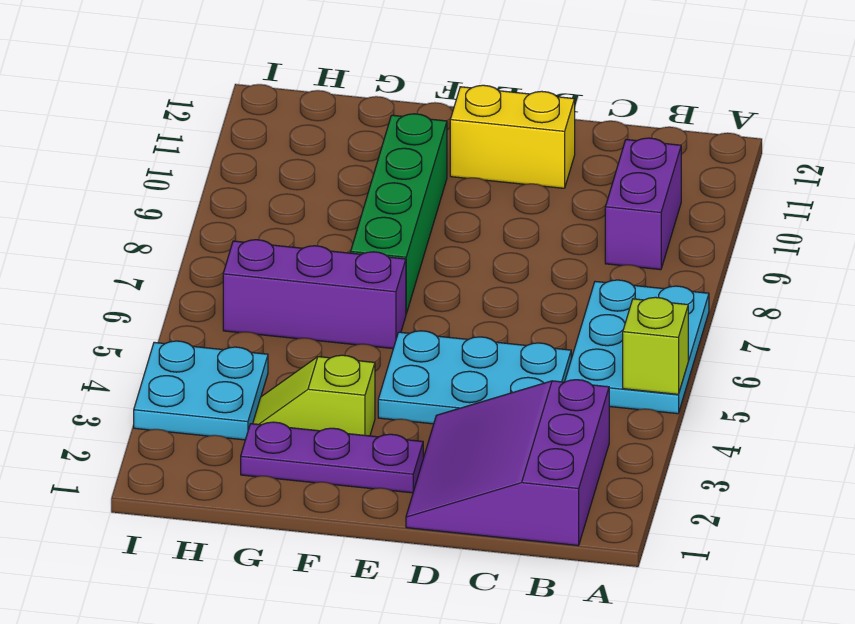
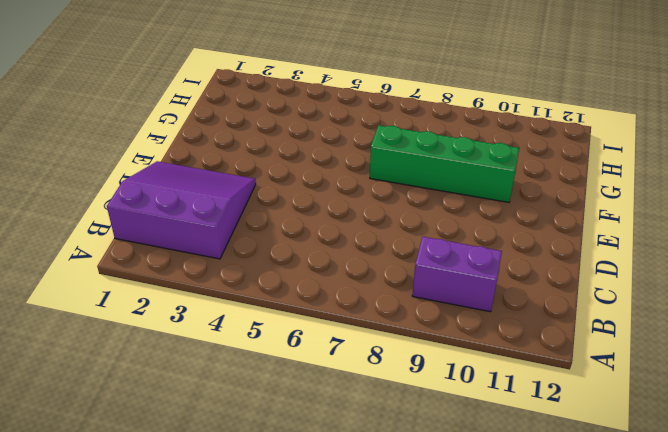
none -> cyan 2x3 plate [565,280,709,414]
none -> cyan 2x3 plate [378,331,571,424]

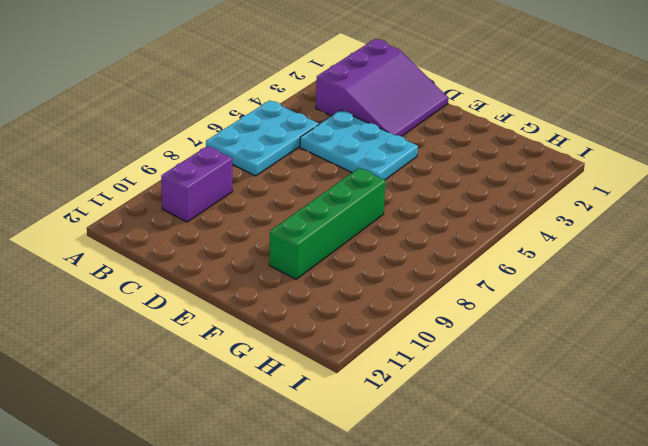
none -> yellow 1x2 brick [450,85,575,188]
none -> purple 1x3 plate [241,422,423,493]

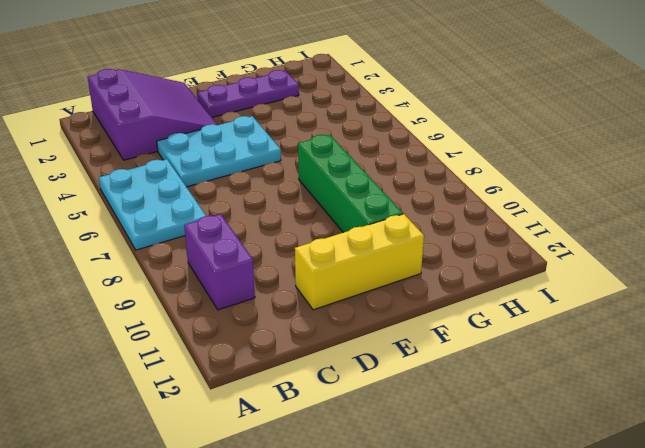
yellow 1x3 brick [295,214,424,310] -> yellow 1x2 brick [450,85,575,188]
none -> lime 1x2 slope [253,355,375,436]
none -> purple 1x3 brick [223,240,406,348]

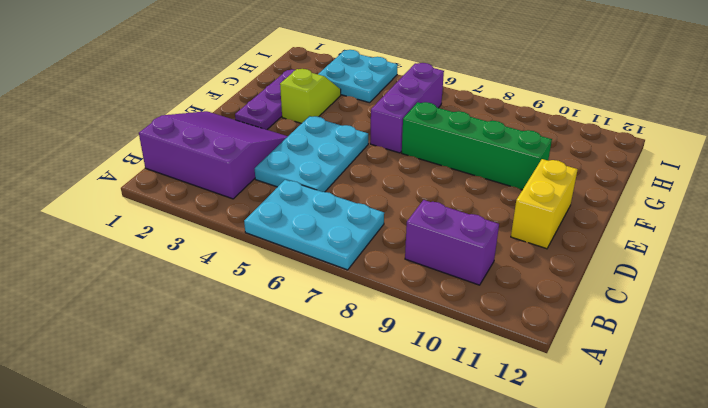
none -> lime 1x1 brick [623,297,688,394]

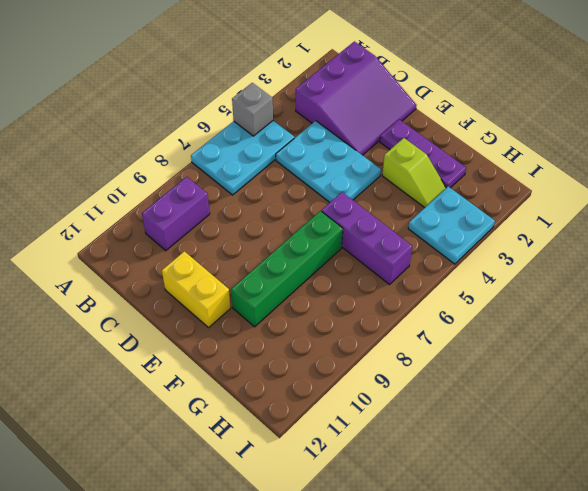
grey 1x1 brick [232,83,273,136] -> lime 1x1 brick [623,297,688,394]

